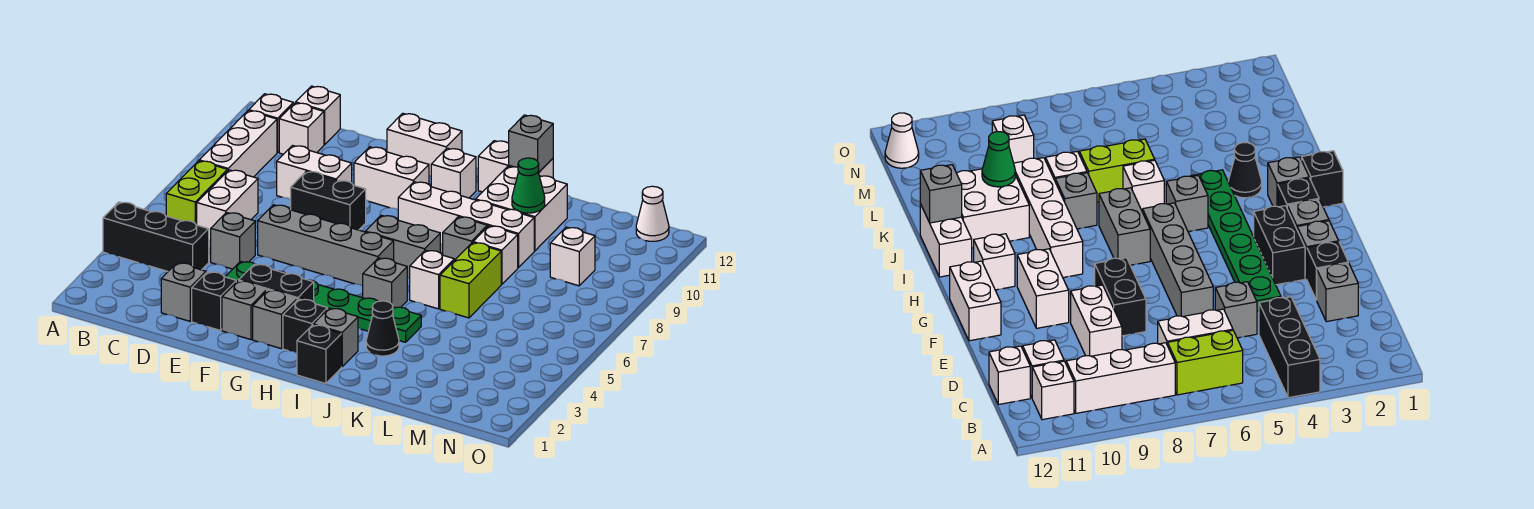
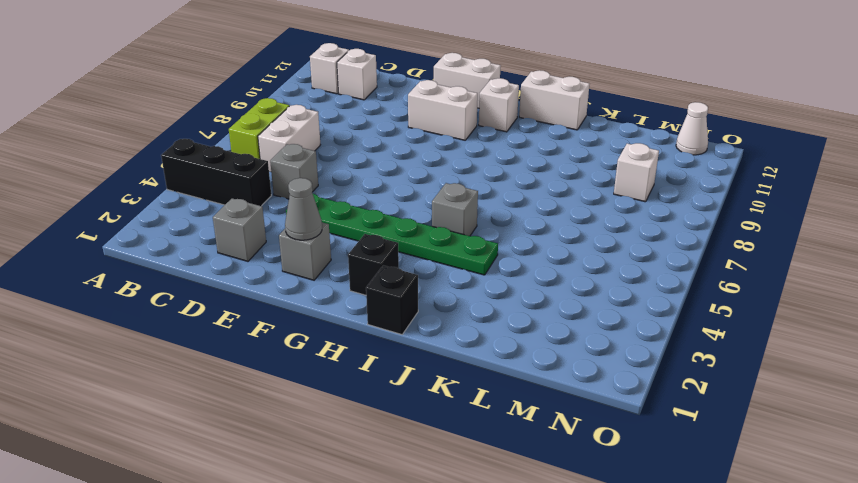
grey 1x1 cone [285,178,322,240] -> none
none -> white 1x3 brick [199,111,277,177]
none -> white 1x1 brick [296,86,340,145]
none -> white 1x2 brick [277,146,352,200]
none -> black 1x1 brick [192,272,236,330]

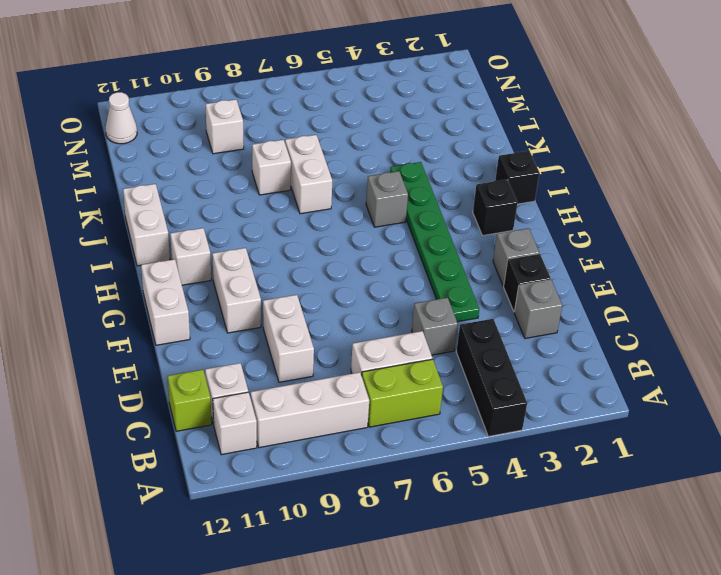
lime 1x1 brick [168,370,212,431] -> white 1x1 brick [296,86,340,145]
white 1x2 brick [285,135,332,214] -> lime 1x2 brick [440,243,501,318]
none -> grey 1x4 brick [258,205,394,286]
none -> black 1x2 brick [291,171,366,230]
none -> black 1x2 brick [239,264,314,302]
none -> grey 1x1 brick [253,290,297,349]

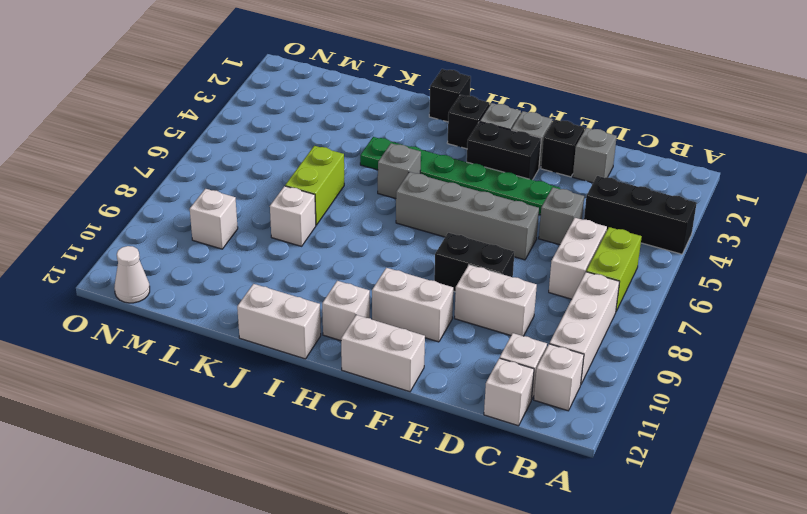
none -> grey 1x2 brick [365,215,440,278]
none -> white 1x4 brick [398,182,534,268]
none -> grey 1x1 brick [313,308,358,367]
none -> black 1x1 cone [366,301,399,356]

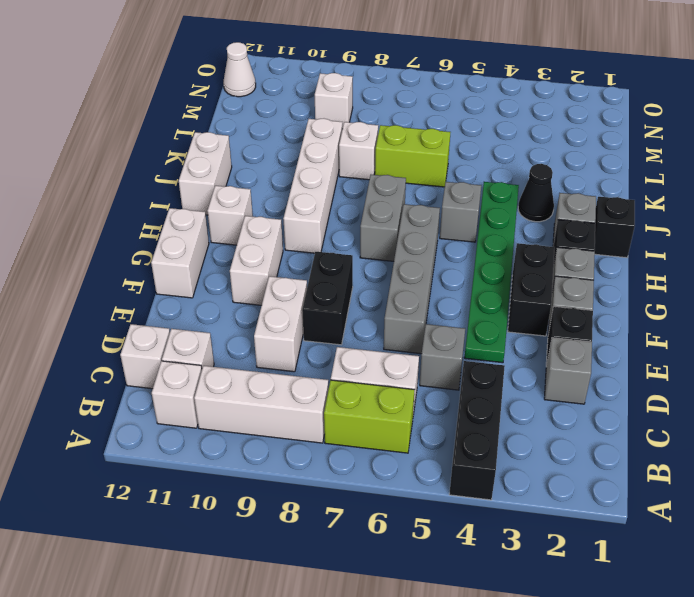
none -> white 1x1 brick [410,250,454,309]
none -> grey 1x1 brick [443,217,487,261]
none -> white 2x2 brick [476,167,567,251]
none -> grey 1x1 brick [509,115,553,173]

